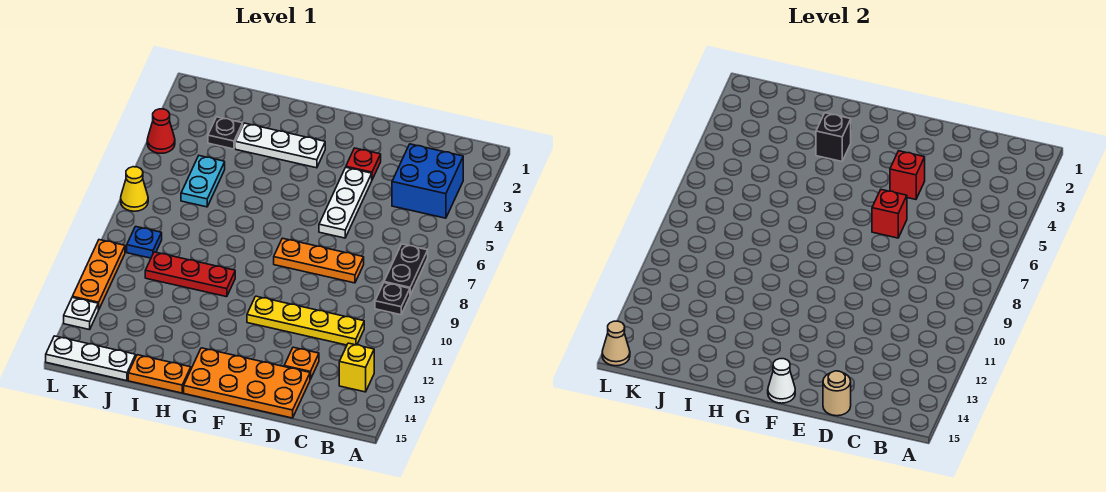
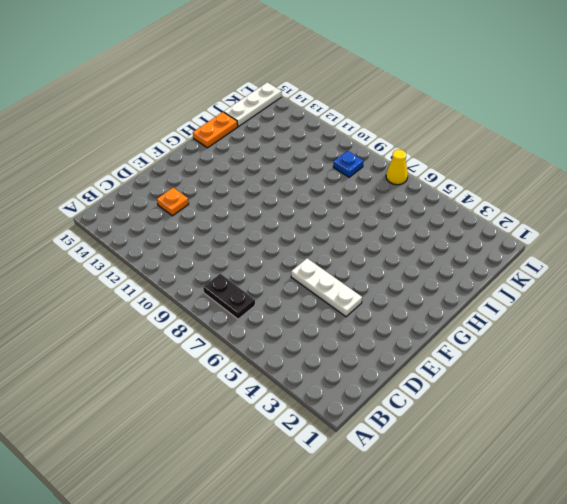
none -> blue 2x2 brick [392,144,463,218]
none -> black 1x1 plate [375,283,410,315]
none -> yellow 1x1 brick [339,343,374,392]

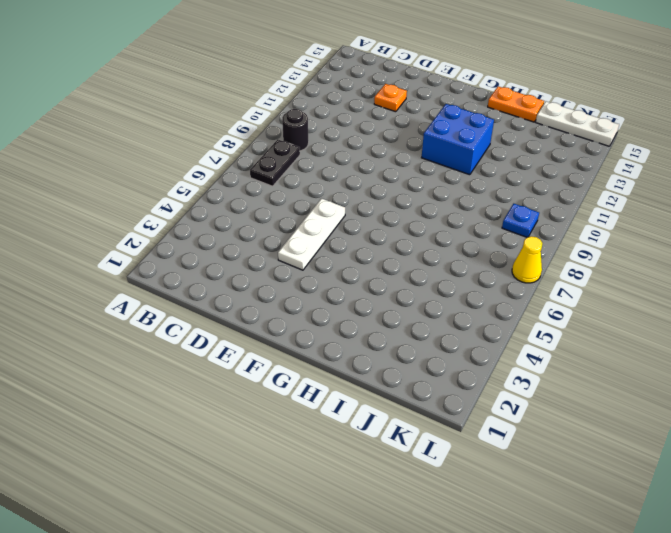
black 1x1 round brick [282,109,309,151] -> black 1x1 plate [375,283,410,315]
blue 2x2 brick [422,104,494,175] -> blue 2x2 brick moved to [392,144,463,218]
none -> yellow 1x1 brick [339,343,374,392]
none -> yellow 1x4 plate [247,296,364,345]
none -> orange 1x3 plate [274,238,364,283]

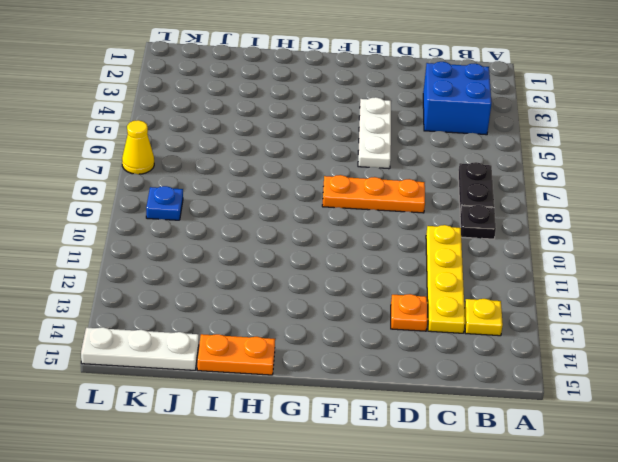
yellow 1x1 plate [464,299,503,336] -> yellow 1x1 brick [339,343,374,392]
yellow 1x4 plate [426,225,465,333] -> yellow 1x4 plate turned to [247,296,364,345]
none -> orange 2x4 plate [184,348,310,418]
none -> red 1x1 plate [346,148,381,180]
none -> white 1x3 plate [235,123,325,168]

